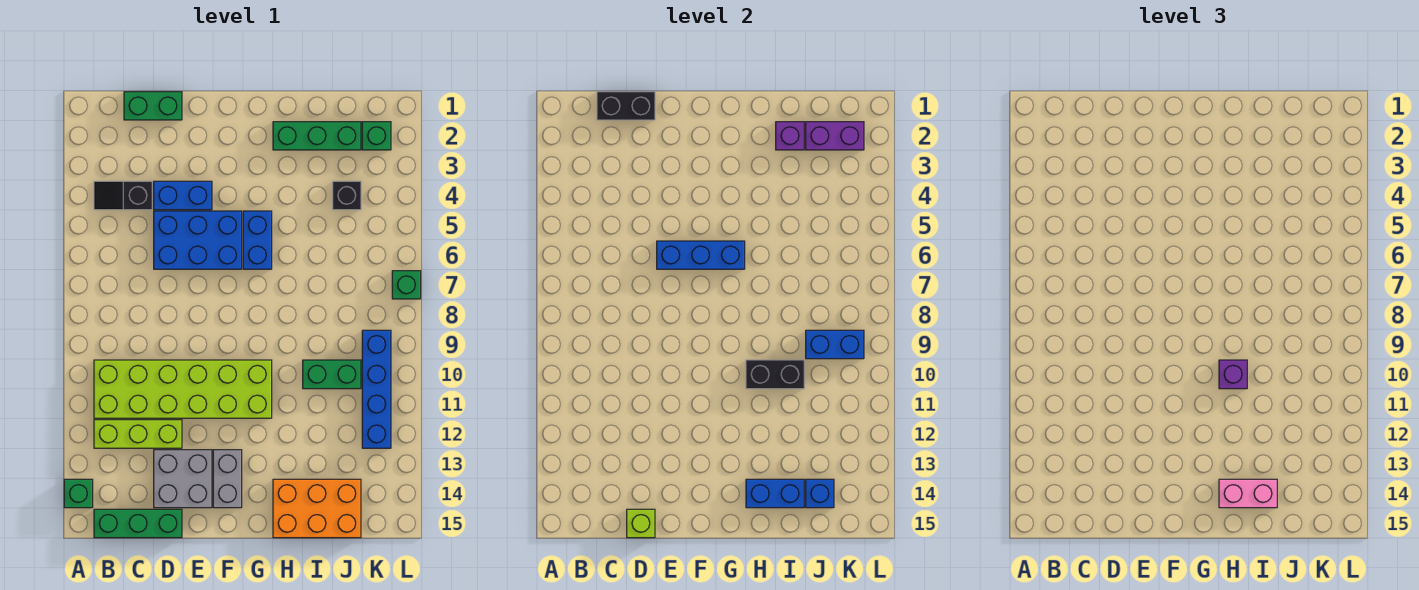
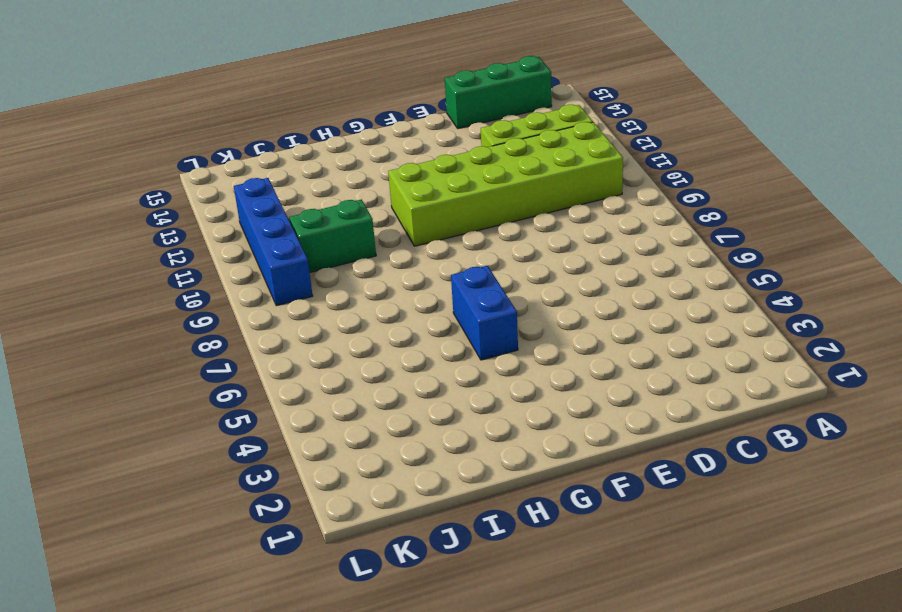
none -> green 1x1 brick [64,479,93,508]
none -> black 1x2 slope [94,181,152,210]
none -> green 1x2 brick [124,92,182,120]

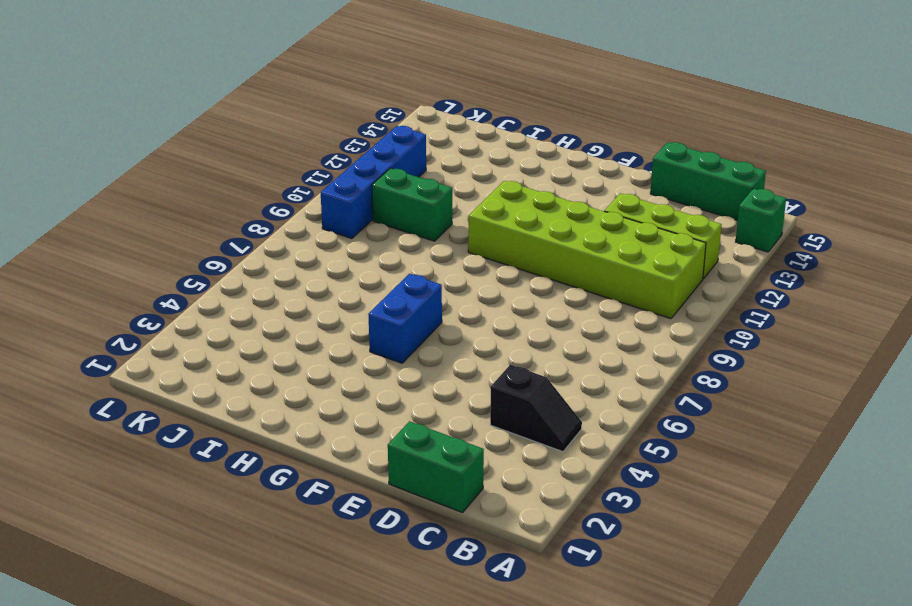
none -> blue 1x2 brick [154,181,212,210]
none -> blue 2x3 brick [154,211,242,269]
none -> grey 2x2 brick [154,450,212,508]

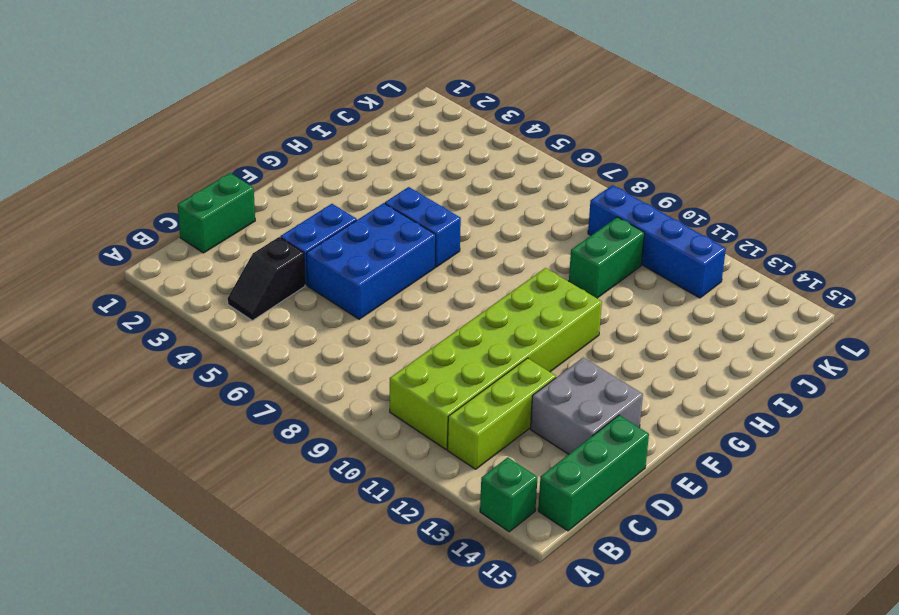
none -> grey 1x2 brick [213,450,242,508]
none -> green 1x3 brick [273,122,361,150]
none -> orange 2x3 brick [273,479,361,538]

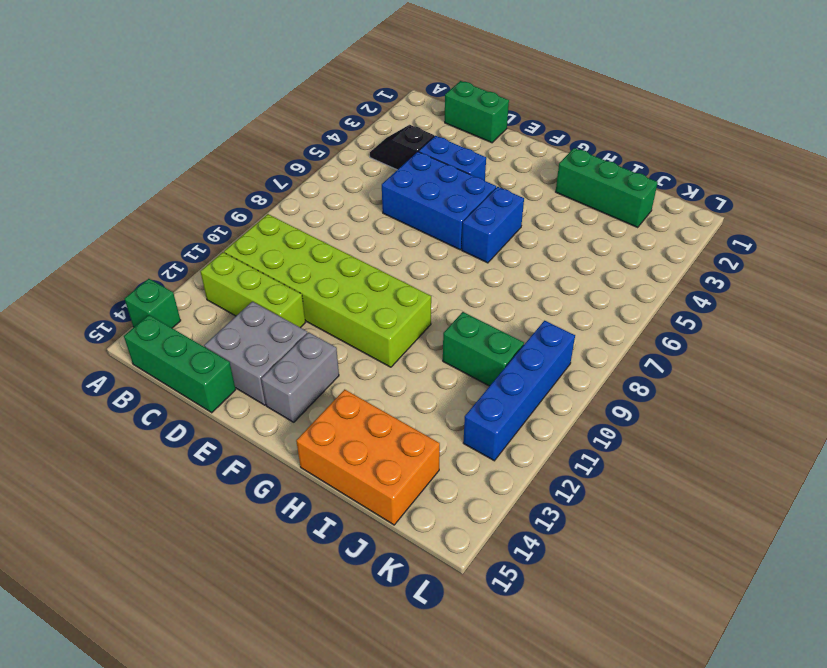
none -> black 1x1 brick [333,181,361,210]
none -> green 1x1 brick [362,122,391,150]
none -> green 1x1 brick [392,271,421,299]

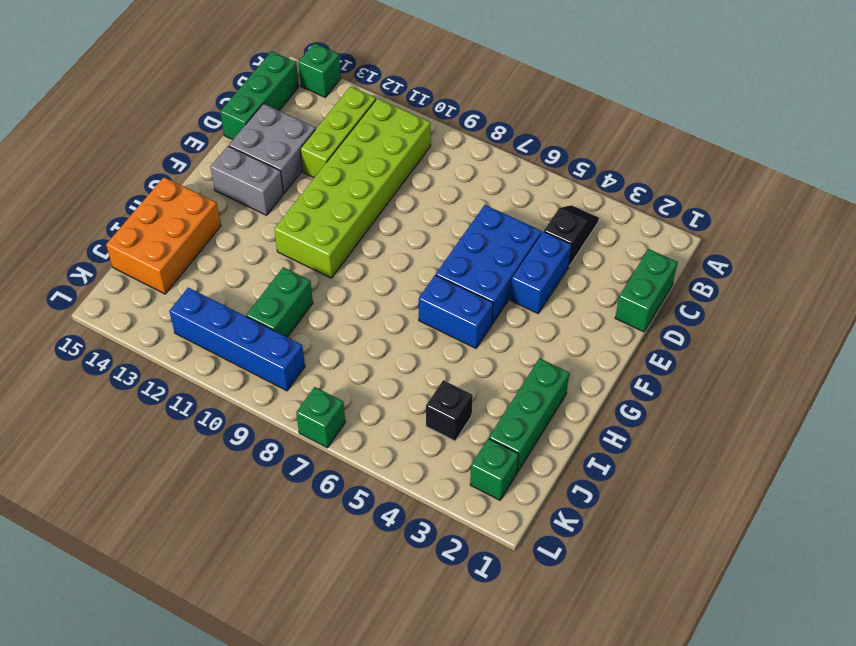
none -> black 1x2 brick [597,92,655,120]
none -> lime 1x1 brick [627,509,655,538]
none -> blue 1x3 brick [657,241,745,269]

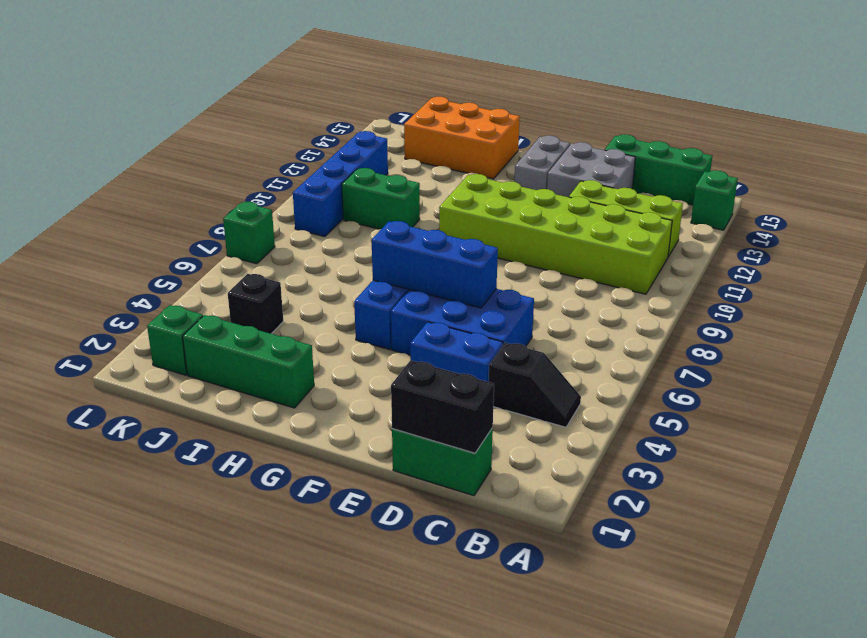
none -> lime 1x1 brick [627,509,655,538]
none -> black 1x2 brick [746,360,804,389]
none -> blue 1x2 brick [746,479,804,508]

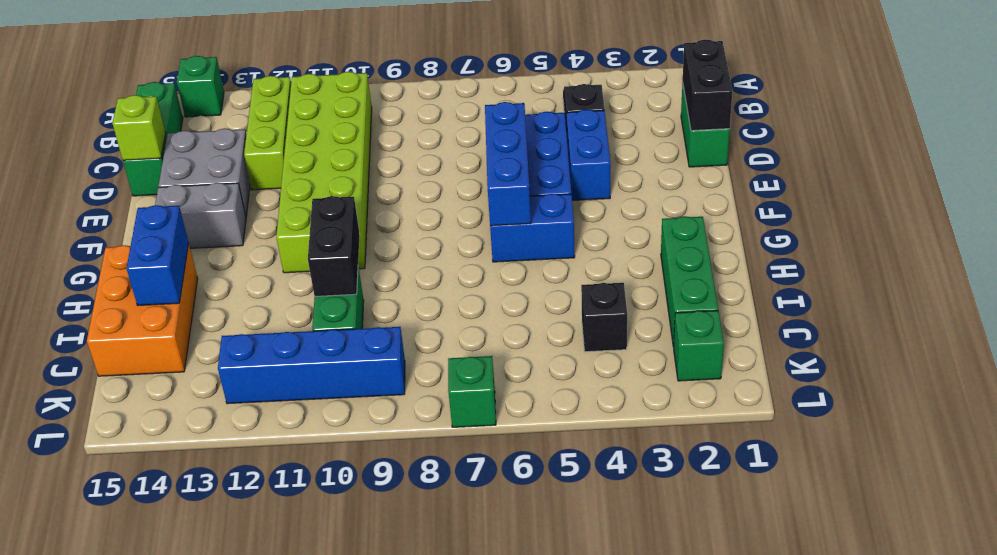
none -> purple 1x1 brick [776,122,804,150]
none -> purple 1x2 brick [806,122,864,150]
none -> blue 1x2 brick [806,330,864,359]

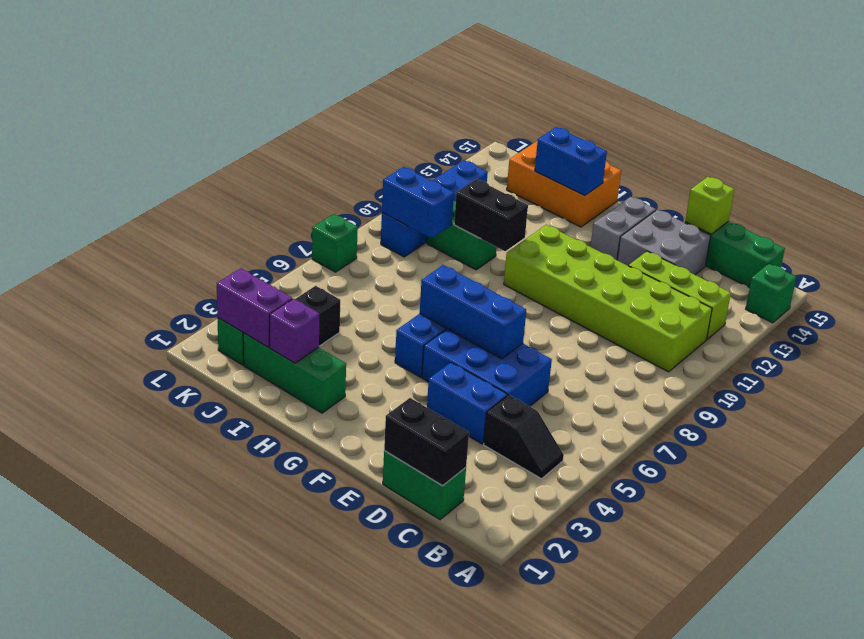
none -> blue 1x1 brick [806,479,834,508]
none -> purple 1x1 brick [1219,360,1247,389]
none -> pink 1x2 brick [1219,479,1277,508]

